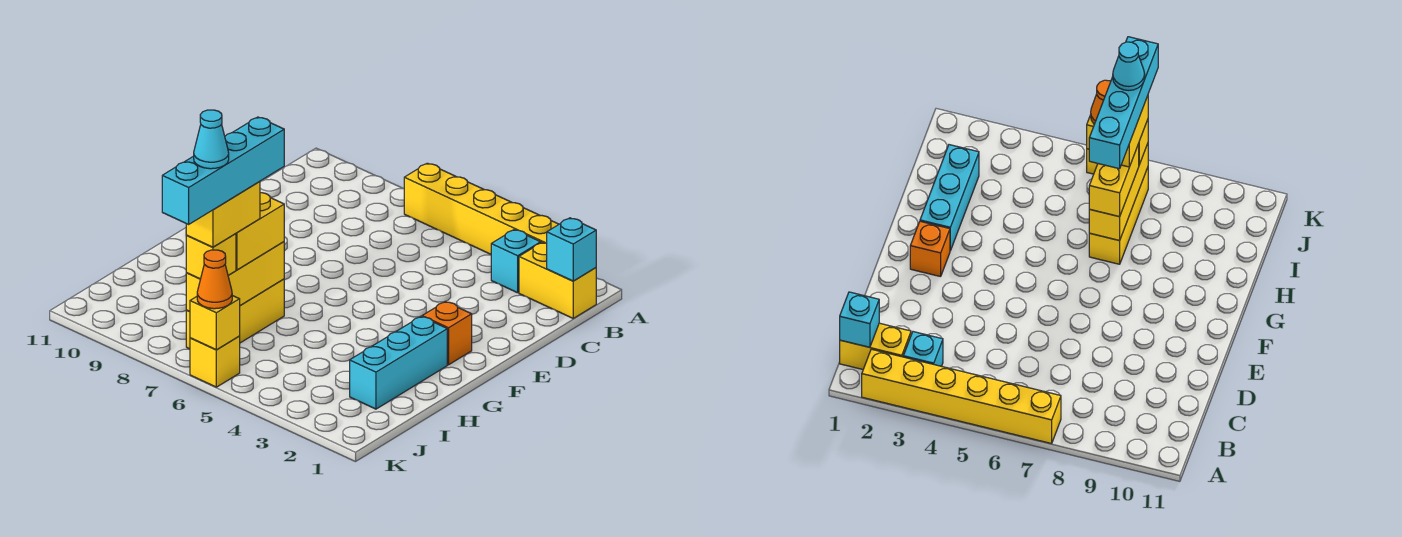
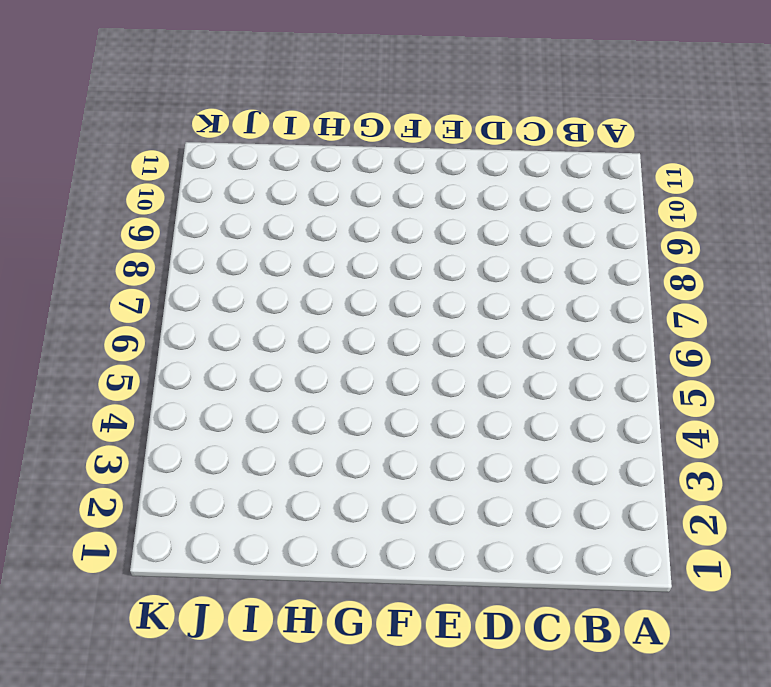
none -> yellow 1x6 brick [404,163,559,254]
none -> yellow 1x2 brick [519,243,596,318]
none -> cyan 1x1 brick [491,230,541,293]

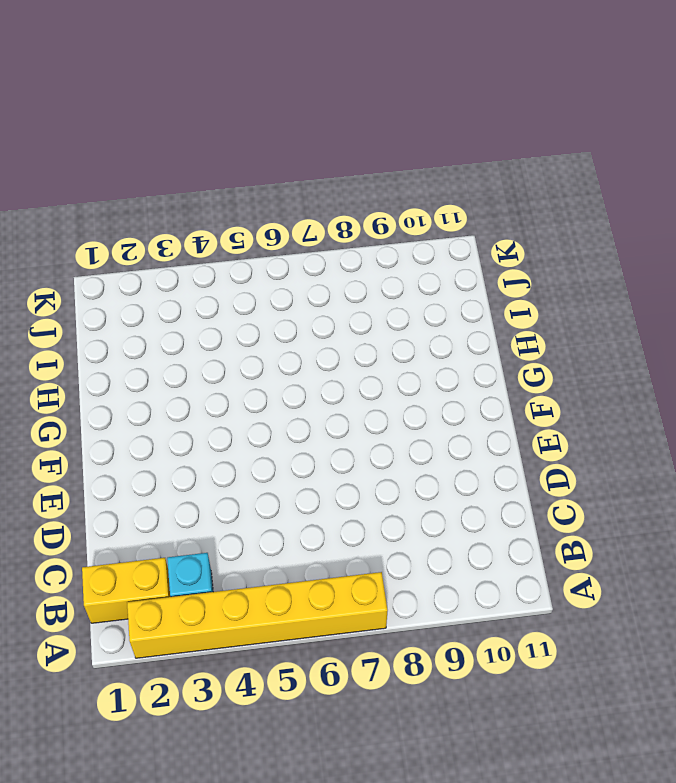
none -> orange 1x1 brick [422,302,472,365]
none -> cyan 1x3 brick [350,317,447,409]
none -> yellow 1x3 brick [186,279,284,349]

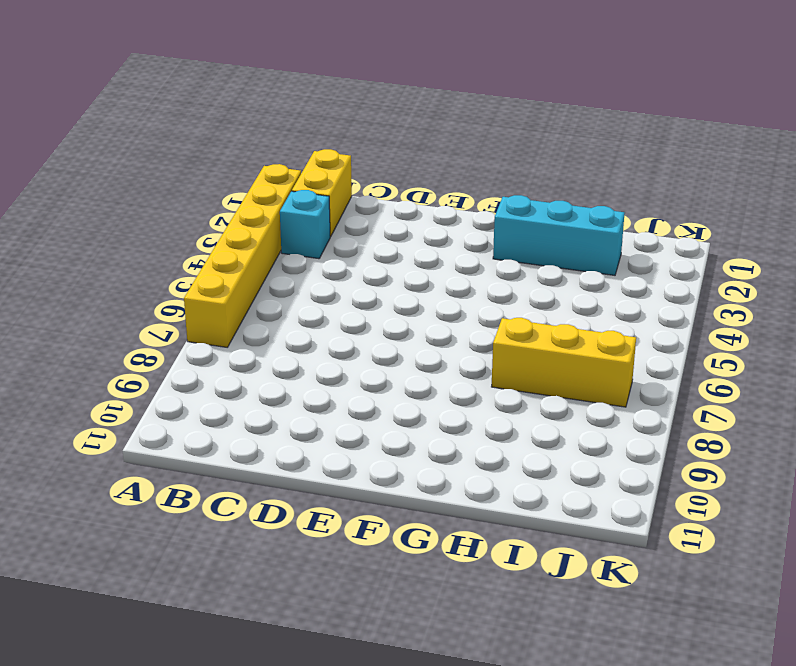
none -> orange 1x1 brick [422,302,472,365]
none -> yellow 1x1 brick [190,336,240,387]
none -> cyan 1x1 brick [547,218,596,281]

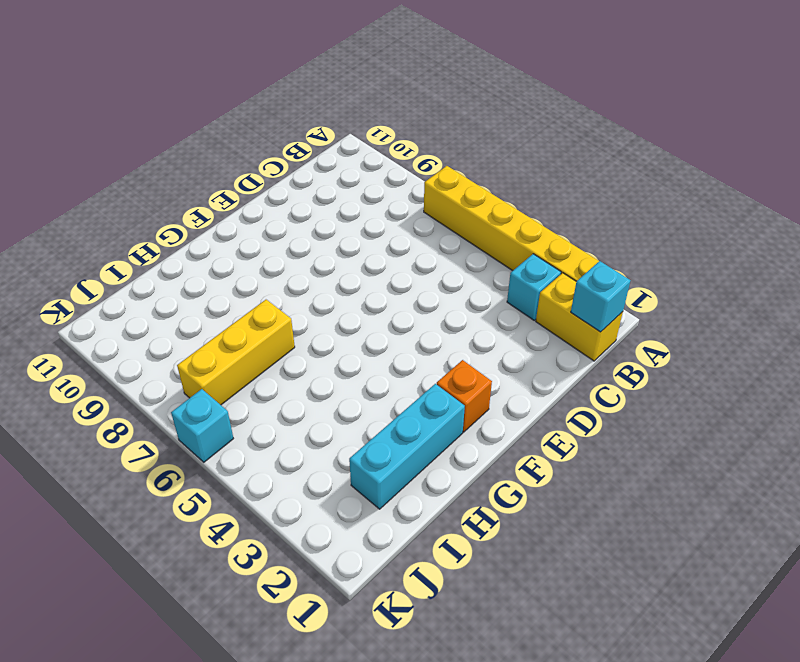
cyan 1x1 brick [171,389,233,462] -> yellow 1x1 brick [190,336,240,387]
none -> yellow 1x3 brick [186,242,284,312]
none -> yellow 1x1 brick [190,296,240,350]
none -> yellow 1x2 brick [236,193,284,270]

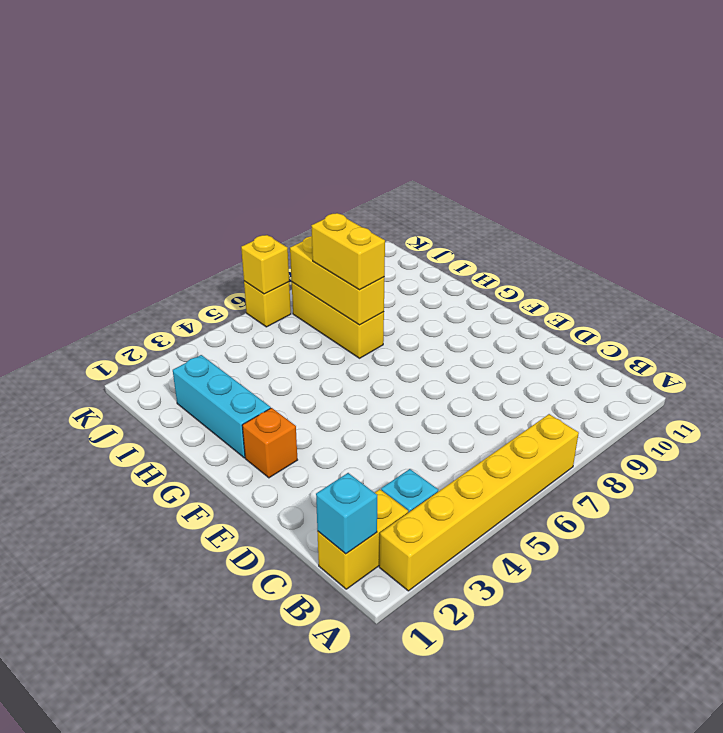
none -> yellow 1x1 brick [186,234,236,279]
none -> orange 1x1 cone [197,250,232,309]
none -> yellow 1x2 brick [186,182,260,247]

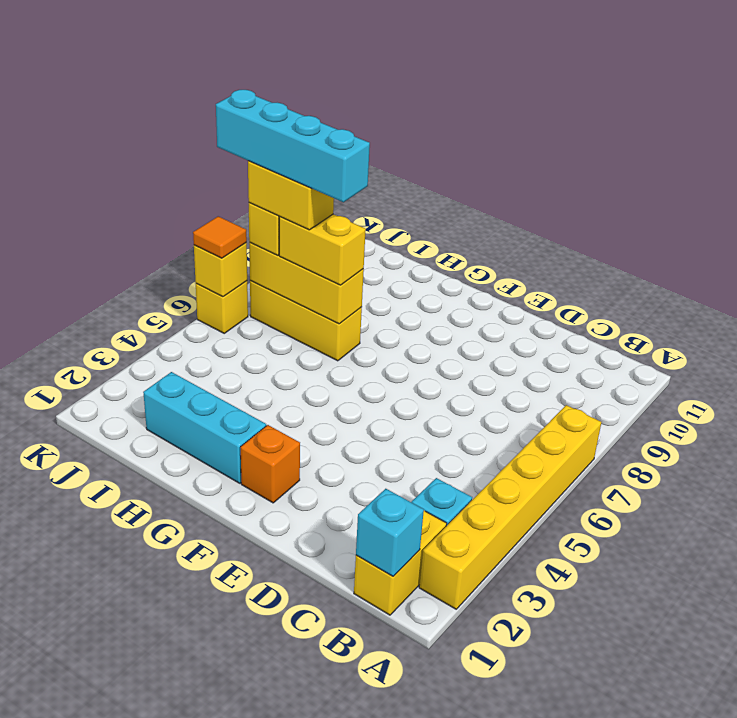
orange 1x1 tile [193,216,247,258] -> orange 1x1 cone [197,250,232,309]
none -> cyan 1x1 cone [194,110,229,169]

